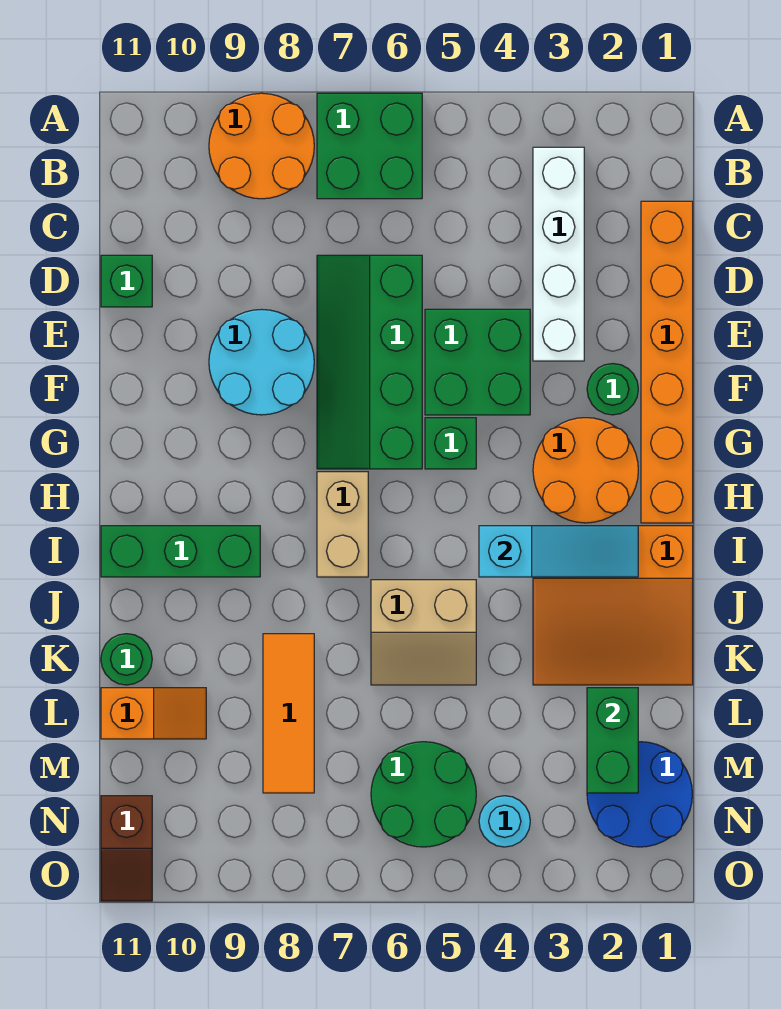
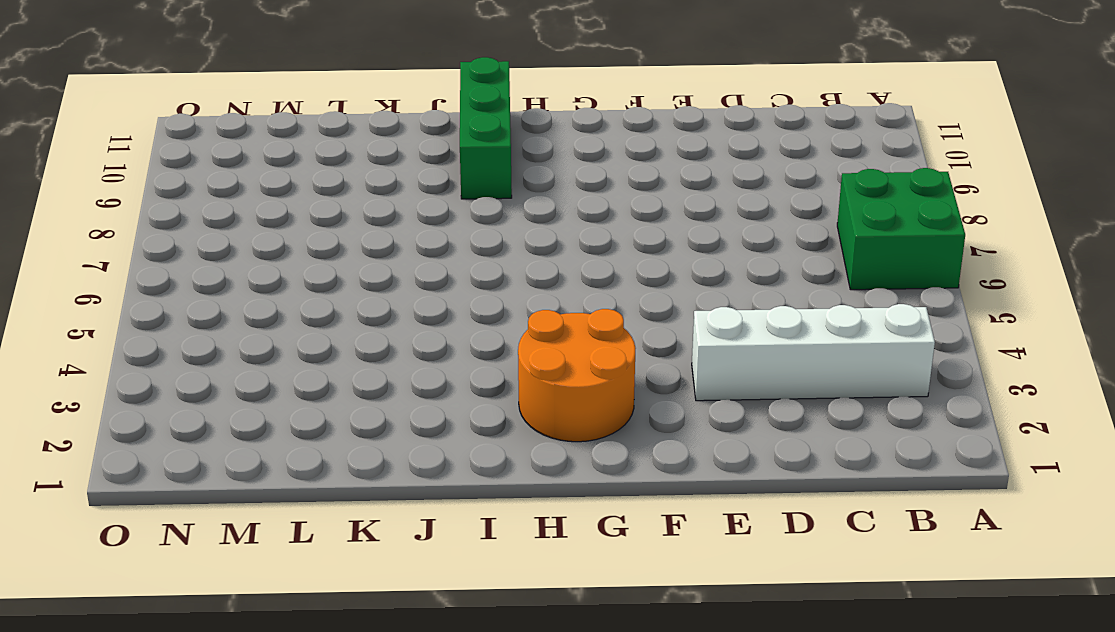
none -> orange 2x2 round brick [209,93,314,199]
none -> orange 1x6 brick [641,201,693,523]
none -> green 2x4 slope [317,255,422,469]

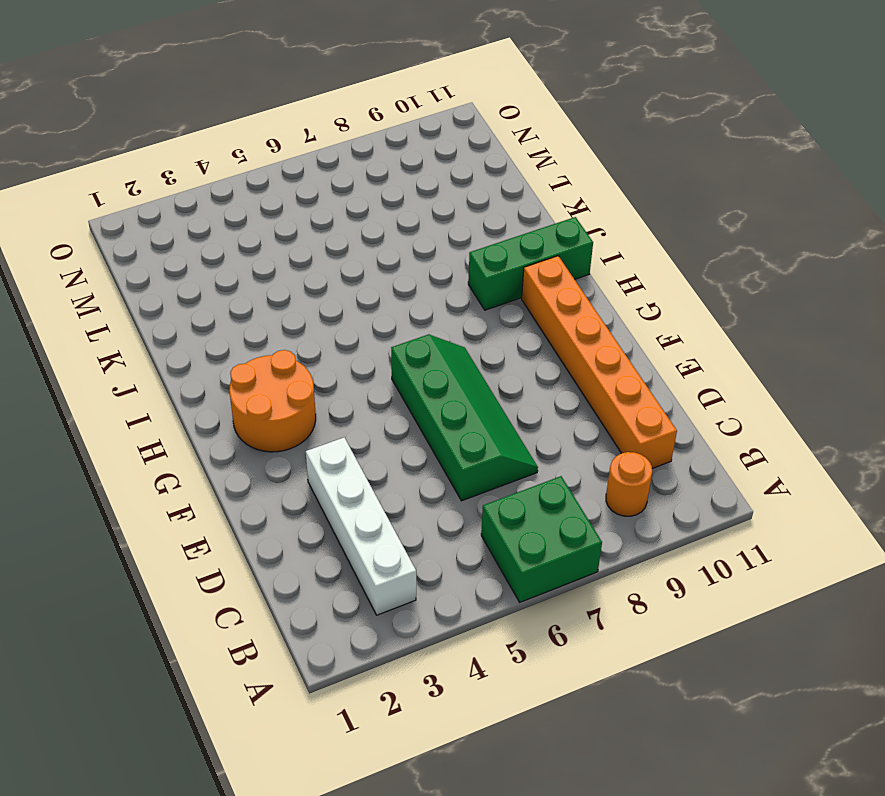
orange 1x1 round brick [606,452,652,516] -> orange 2x2 round brick [209,93,314,199]
orange 1x6 brick [522,256,677,469] -> orange 1x6 brick moved to [641,201,693,523]
none -> green 1x1 brick [101,255,152,307]
none -> green 2x2 brick [425,309,530,415]
none -> cyan 2x2 round brick [209,309,314,415]

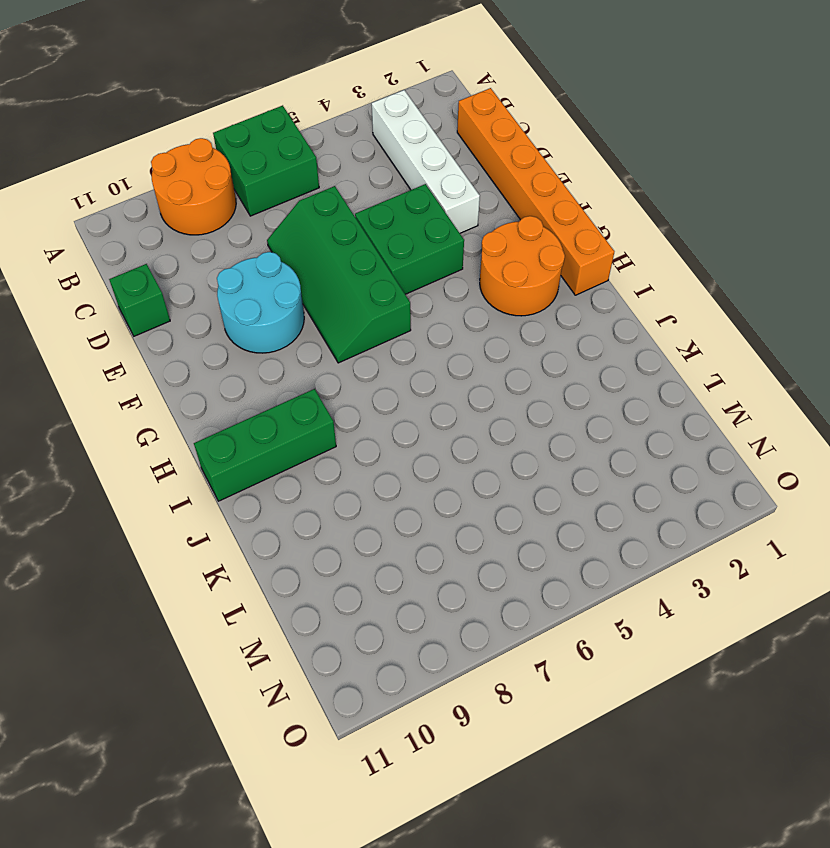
none -> green 1x1 round brick [587,364,638,415]
none -> green 1x1 brick [425,418,476,469]
none -> tan 1x2 brick [317,472,368,577]

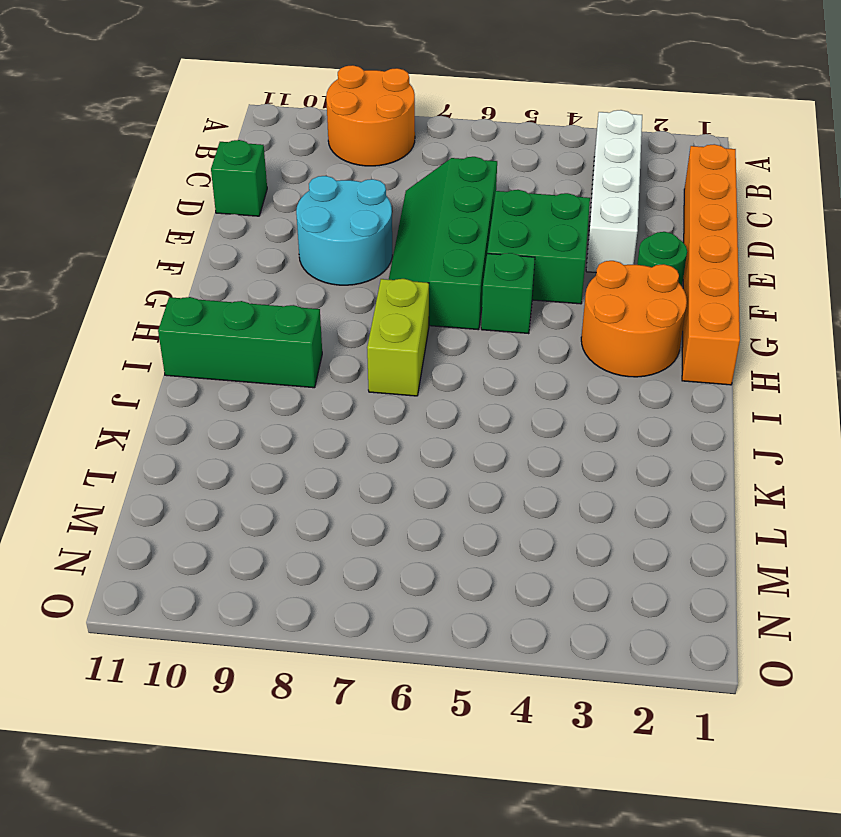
lime 1x2 brick [367,279,429,396] -> tan 1x2 brick [317,472,368,577]
none -> green 2x2 brick [317,93,422,199]
none -> orange 3x3 slope [533,526,693,685]
none -> tan 2x2 slope [371,580,476,685]

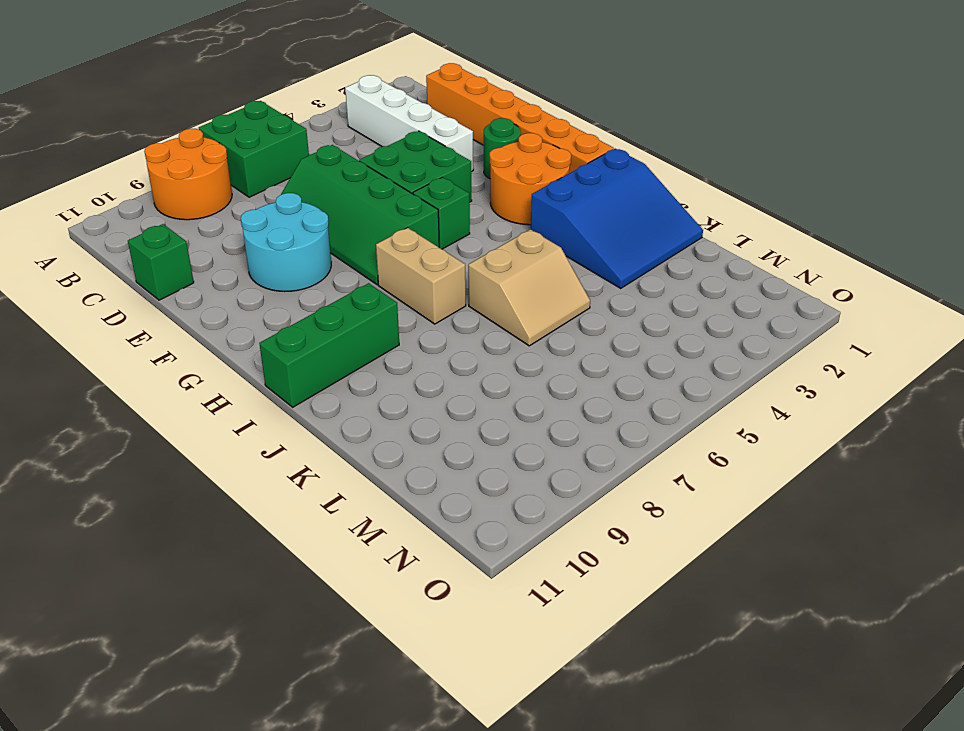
blue 3x3 slope [531,149,703,288] -> orange 3x3 slope [533,526,693,685]
none -> orange 1x3 tile [263,634,314,793]
none -> green 1x1 round brick [101,634,152,685]
none -> orange 1x2 slope [101,688,206,739]

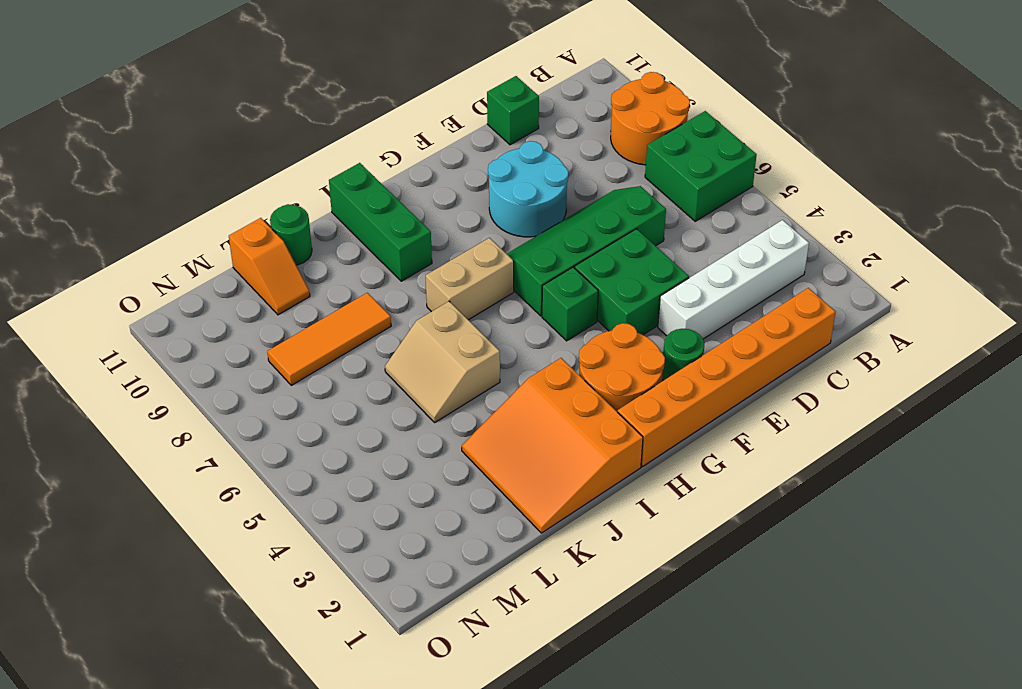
none -> blue 2x2 round brick [587,742,692,847]
none -> green 2x2 round brick [371,742,476,847]
none -> cyan 1x1 round brick [479,796,530,847]

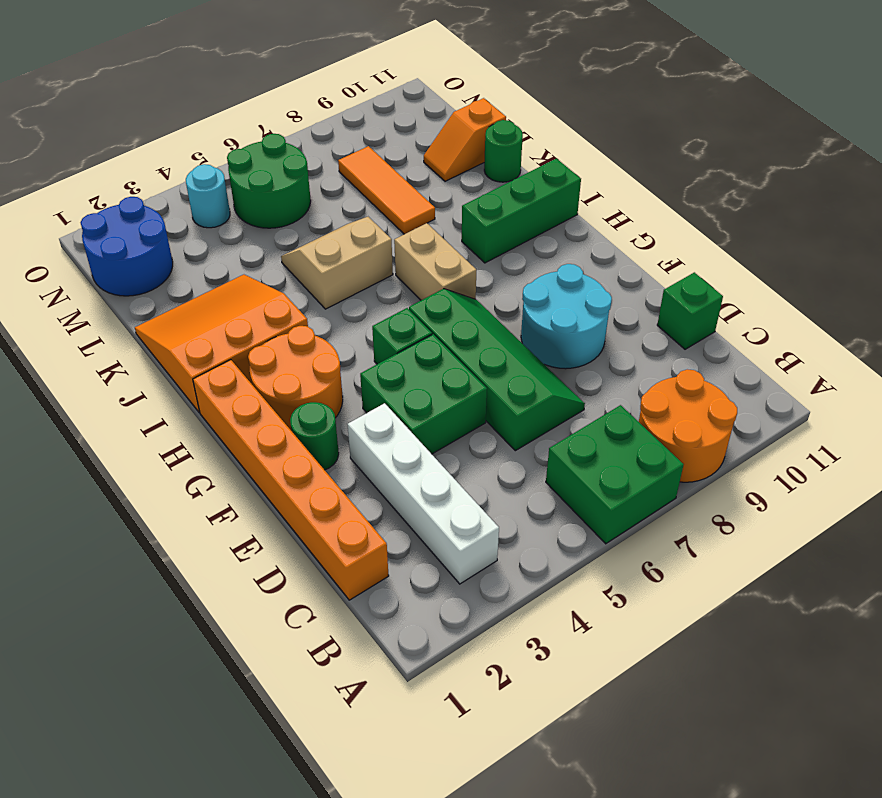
none -> brown 1x2 slope [101,796,152,901]
none -> cyan 1x3 slope [479,526,638,577]
none -> green 1x2 brick [587,688,638,793]

